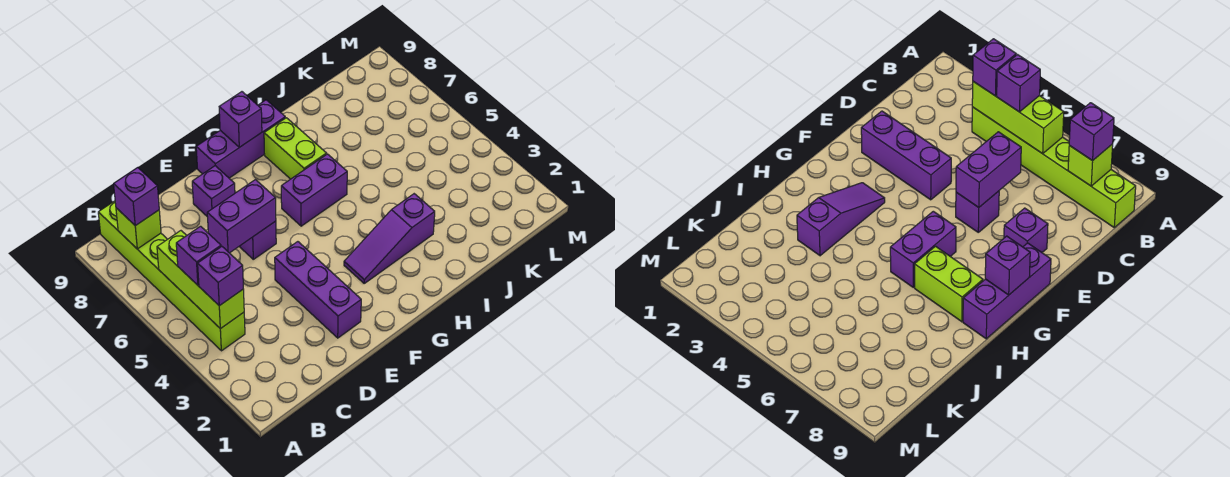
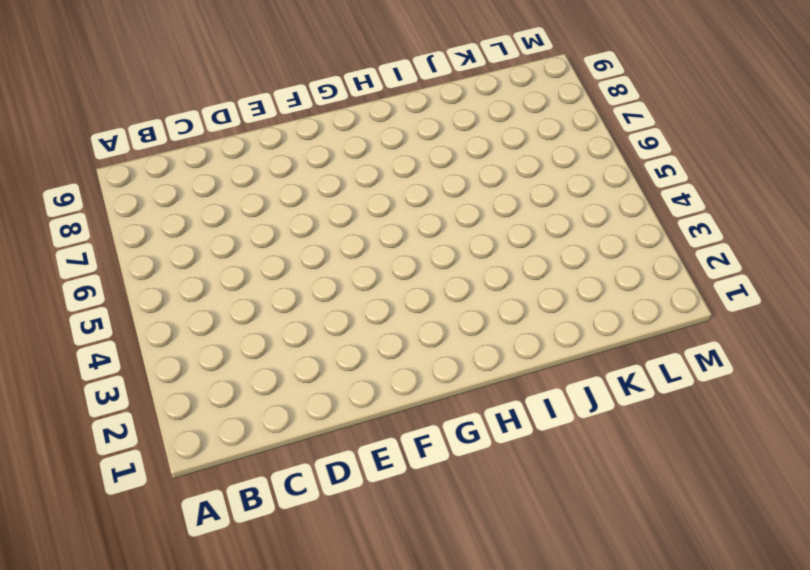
none -> lime 1x6 brick [98,201,245,351]
none -> purple 1x3 brick [275,242,361,338]
none -> purple 1x1 brick [239,221,276,259]

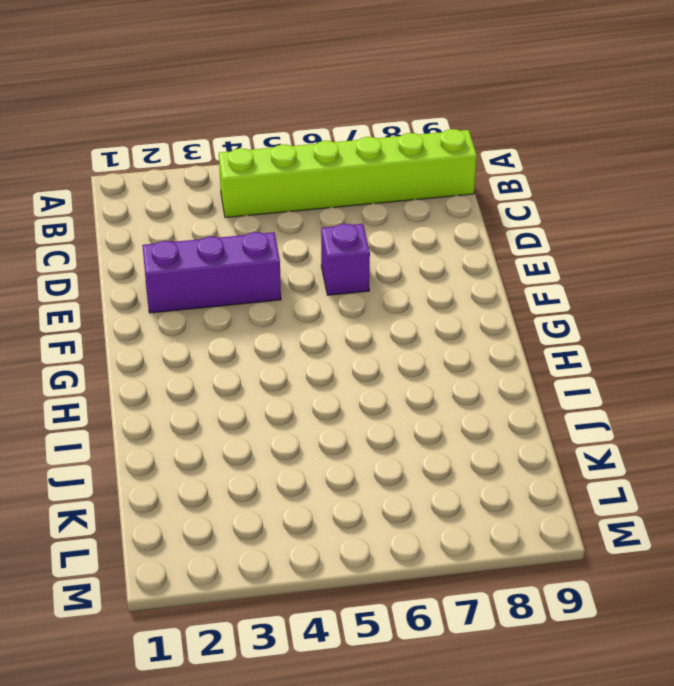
none -> purple 1x1 brick [192,166,235,217]
none -> purple 1x3 brick [196,100,285,178]
none -> purple 1x3 slope [344,194,435,283]

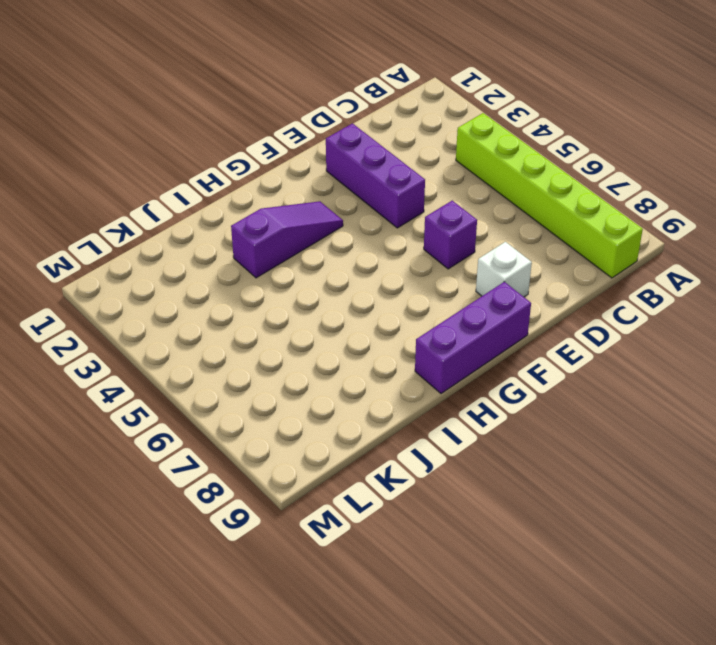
white 1x1 brick [476,242,532,297] -> purple 1x1 brick [192,166,235,217]
none -> purple 1x2 brick [281,154,347,226]
none -> lime 1x2 brick [264,118,326,179]
none -> lime 1x3 brick [157,231,244,329]

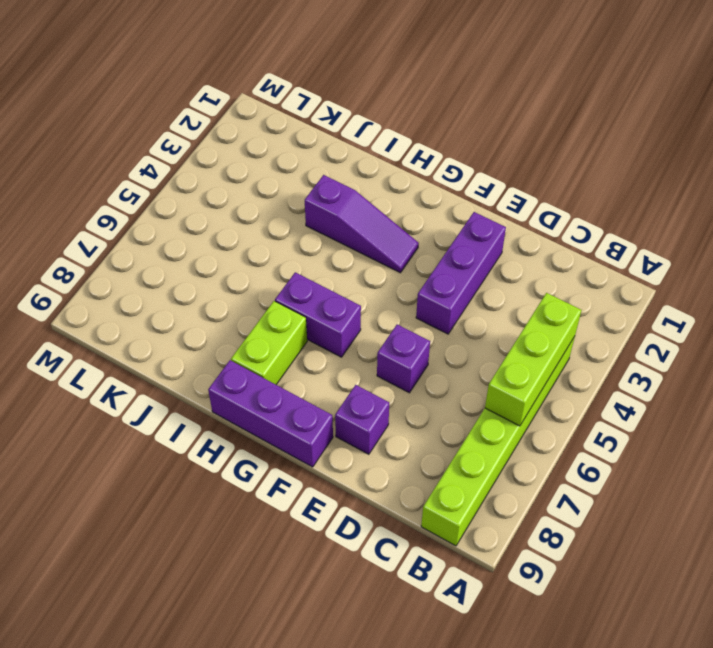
none -> lime 1x1 brick [116,208,161,249]
none -> purple 1x2 brick [207,180,276,253]
none -> purple 1x1 brick [219,92,262,147]

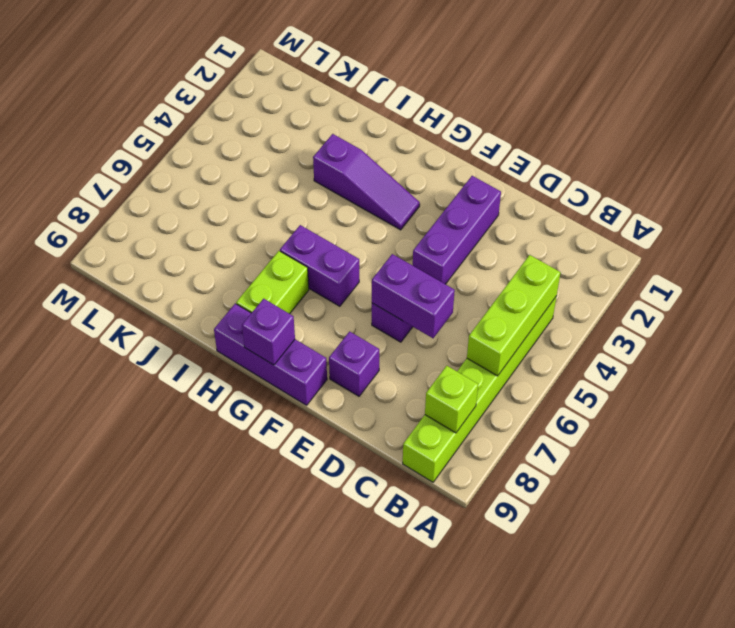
none -> purple 1x1 brick [198,247,243,306]
none -> purple 1x1 brick [176,226,221,285]
none -> purple 1x1 brick [114,168,159,226]

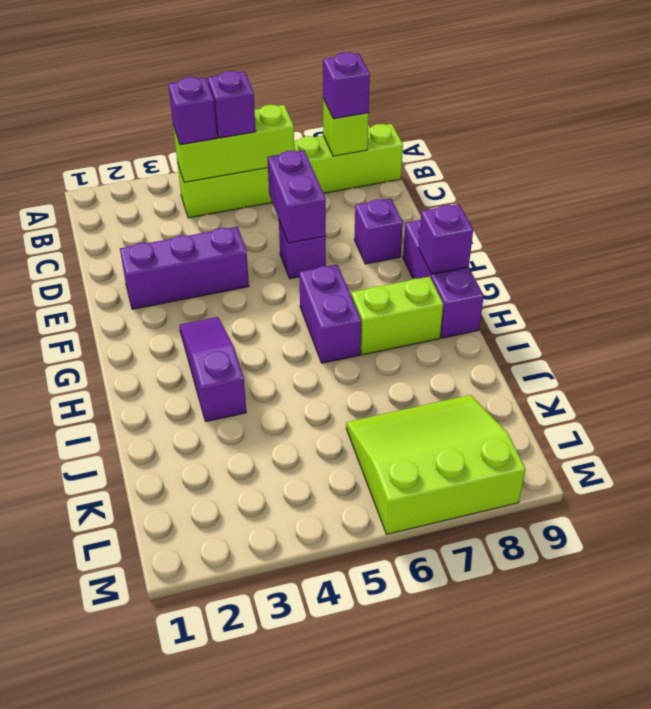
lime 3x3 slope [346,395,526,534] -> none

